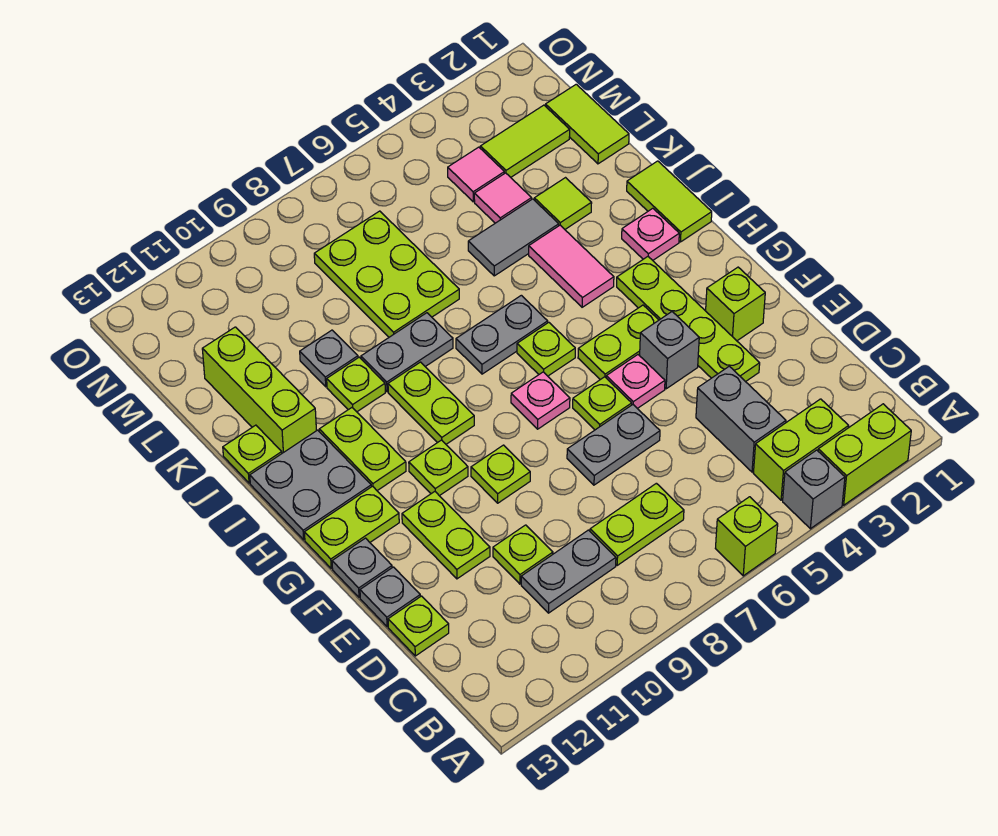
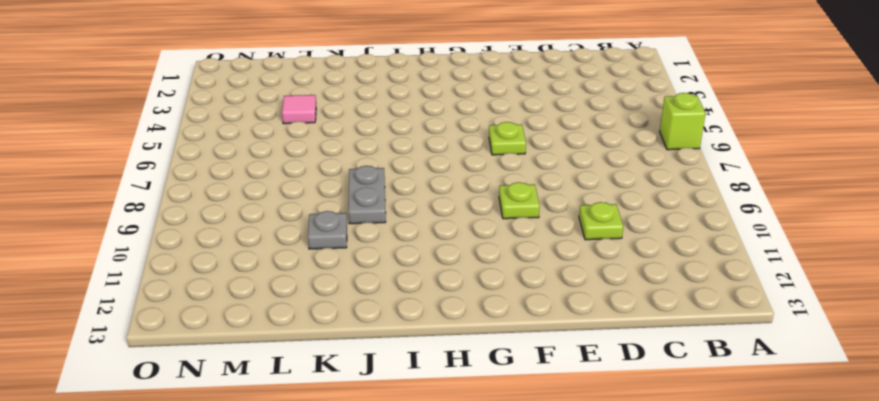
none -> lime 1x2 brick [818,404,911,505]
none -> grey 1x1 brick [783,450,845,529]
none -> lime 1x2 brick [753,399,849,500]
none -> grey 1x2 brick [696,366,786,472]

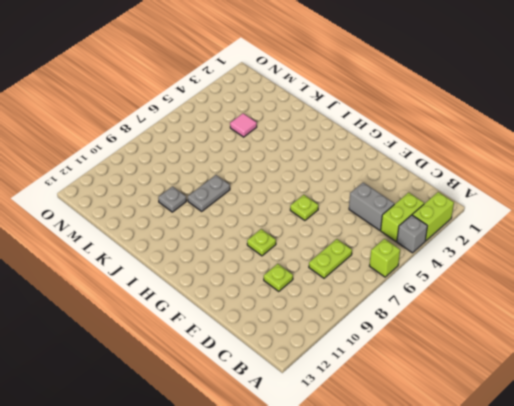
none -> grey 1x2 plate [521,530,616,613]
none -> lime 1x1 plate [388,596,449,656]
none -> lime 1x4 plate [617,257,760,382]
none -> grey 1x2 plate [567,405,660,485]

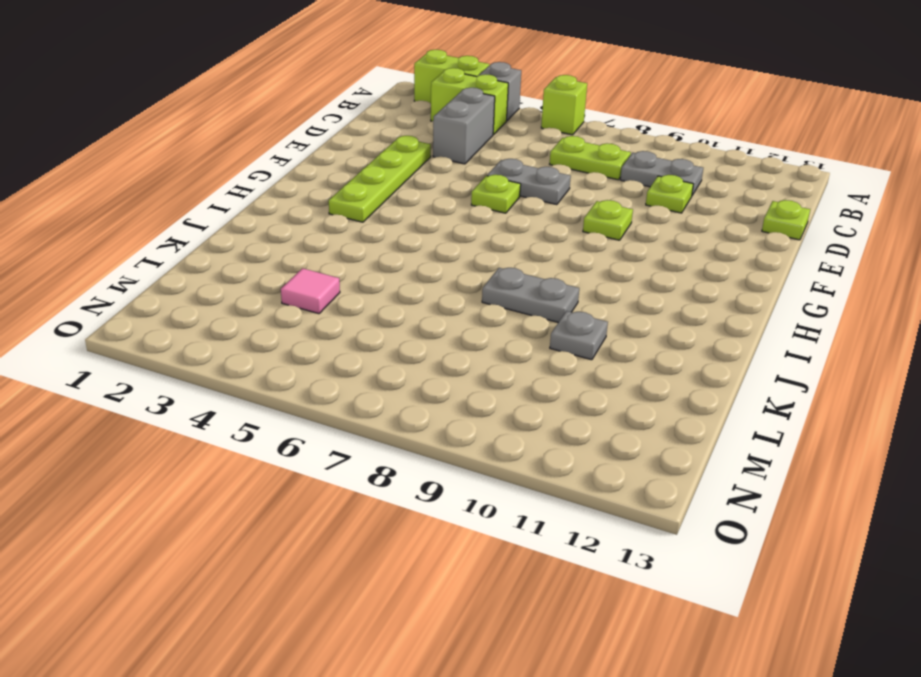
none -> lime 1x2 plate [402,492,490,579]
none -> grey 1x1 plate [360,567,420,627]
none -> lime 1x1 brick [706,267,765,341]
none -> grey 1x1 brick [640,312,699,389]

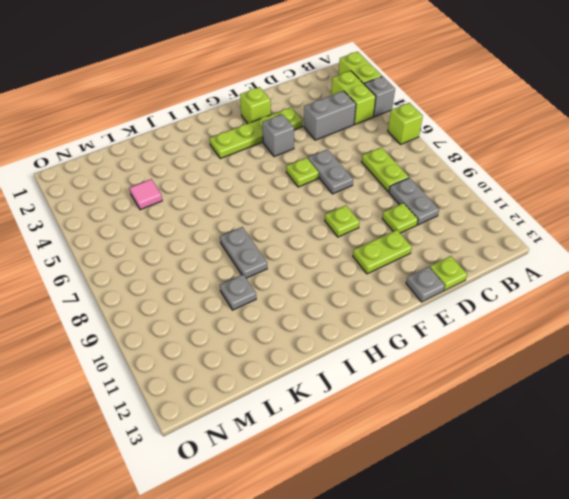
none -> pink 1x1 plate [606,355,665,409]
none -> grey 1x1 plate [332,538,392,597]
none -> lime 1x2 plate [578,305,659,380]
none -> pink 1x1 plate [511,372,570,429]

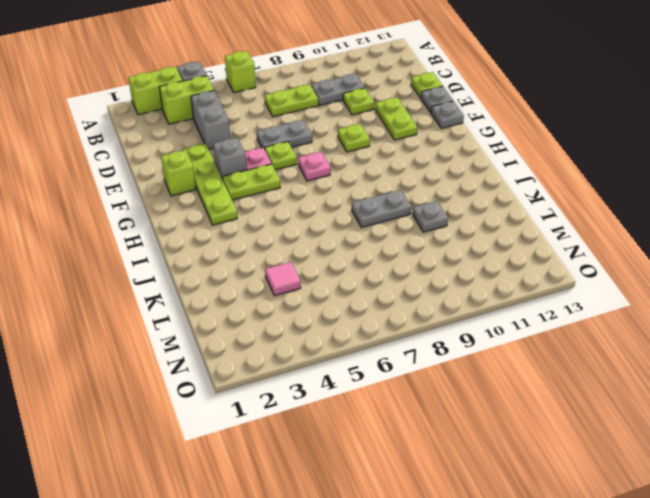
none -> lime 1x1 plate [409,440,468,496]
none -> lime 1x2 plate [304,486,399,568]
none -> lime 1x1 plate [517,323,575,376]
none -> lime 1x2 plate [388,362,474,444]

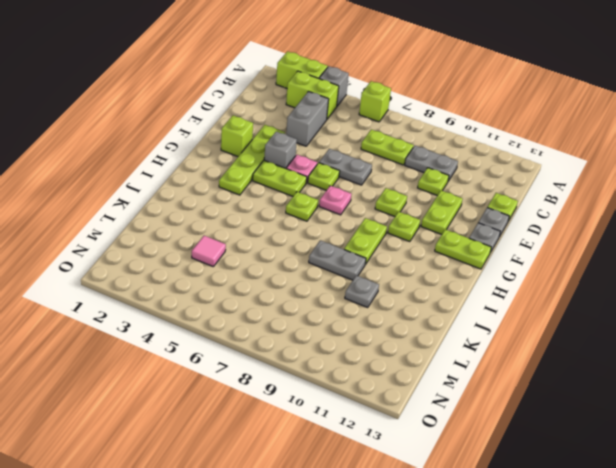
none -> lime 1x2 plate [319,408,406,491]
none -> grey 2x2 plate [250,430,371,540]
none -> lime 1x2 tile [627,161,712,242]
none -> pink 1x1 plate [622,208,679,260]

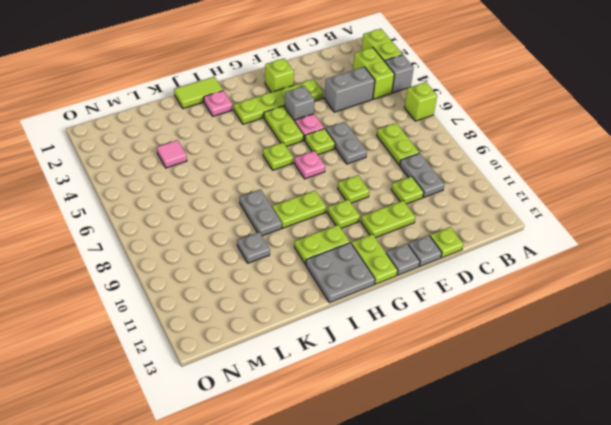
none -> pink 1x2 tile [529,225,614,307]
none -> grey 1x2 plate [456,295,548,374]
none -> lime 1x1 plate [327,357,385,412]
none -> lime 1x3 brick [202,327,316,453]

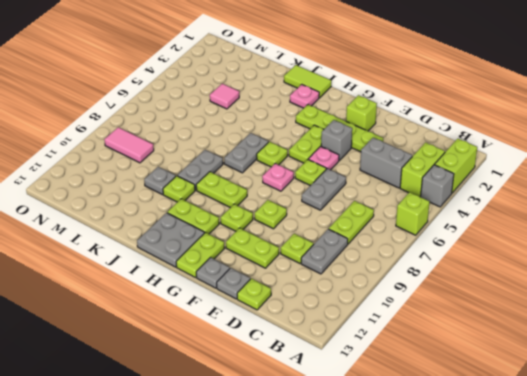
pink 1x2 tile [104,127,154,163] -> pink 1x2 tile moved to [529,225,614,307]
none -> lime 1x3 brick [202,327,316,453]
none -> lime 1x1 plate [223,425,282,483]
none -> lime 1x1 tile [534,178,592,229]
none -> grey 1x2 tile [468,199,559,276]

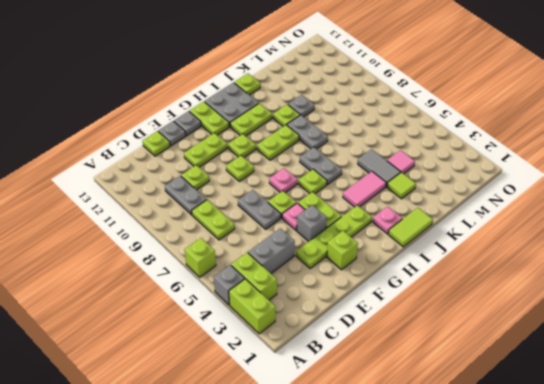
none -> lime 1x3 brick [202,327,316,453]
none -> lime 2x3 plate [314,211,459,337]
none -> lime 1x2 tile [546,84,629,164]
none -> lime 1x2 tile [480,105,570,177]

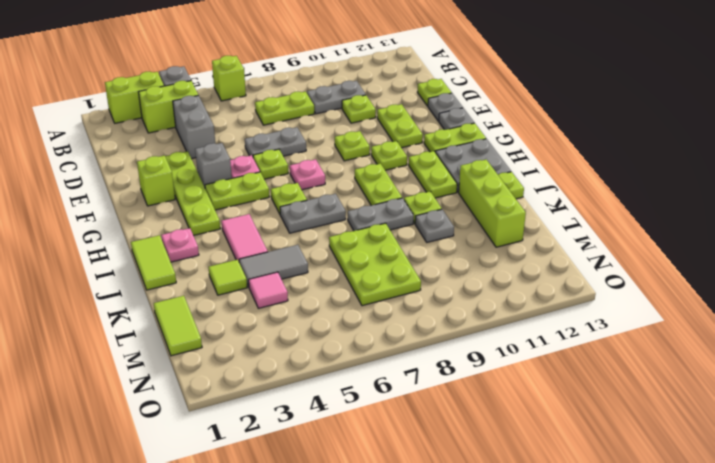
none -> lime 1x2 tile [480,105,570,177]
none -> pink 1x1 tile [448,147,504,202]

